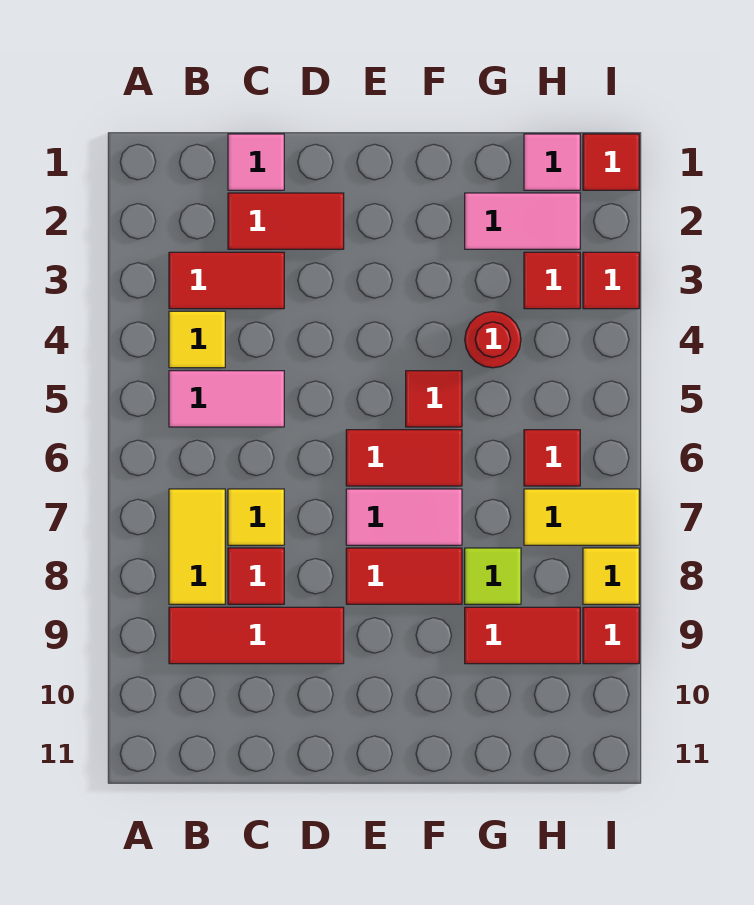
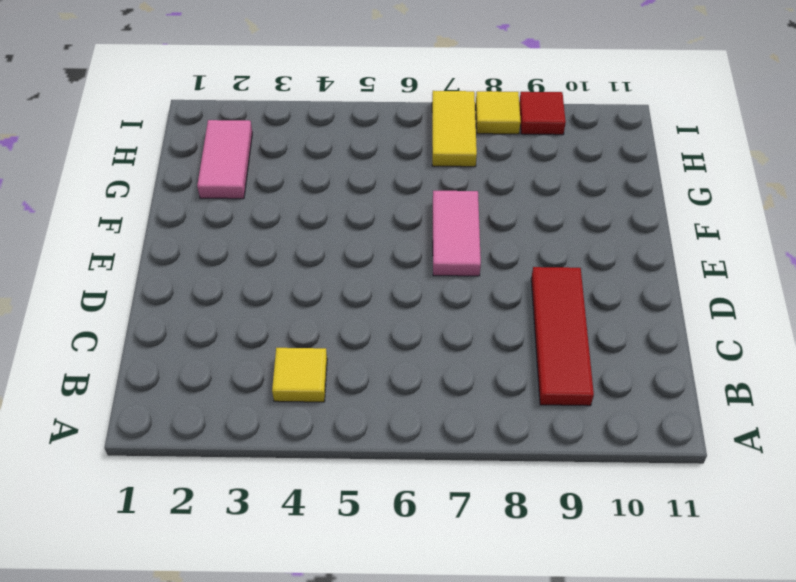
none -> red 1x2 tile [169,252,284,309]
none -> pink 1x2 tile [169,371,284,427]
none -> yellow 1x2 tile [169,489,225,604]

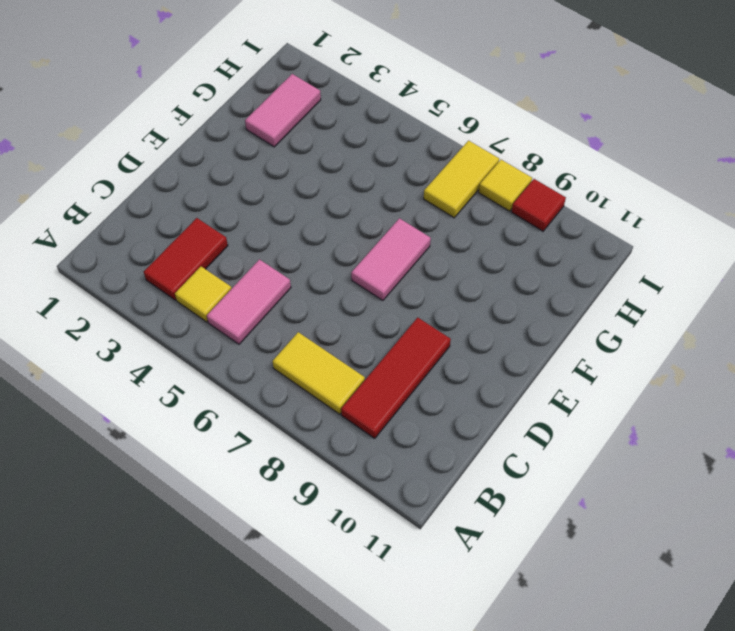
none -> pink 1x1 tile [228,134,284,190]
none -> red 1x2 tile [228,193,344,249]
none -> yellow 1x1 tile [228,489,284,545]

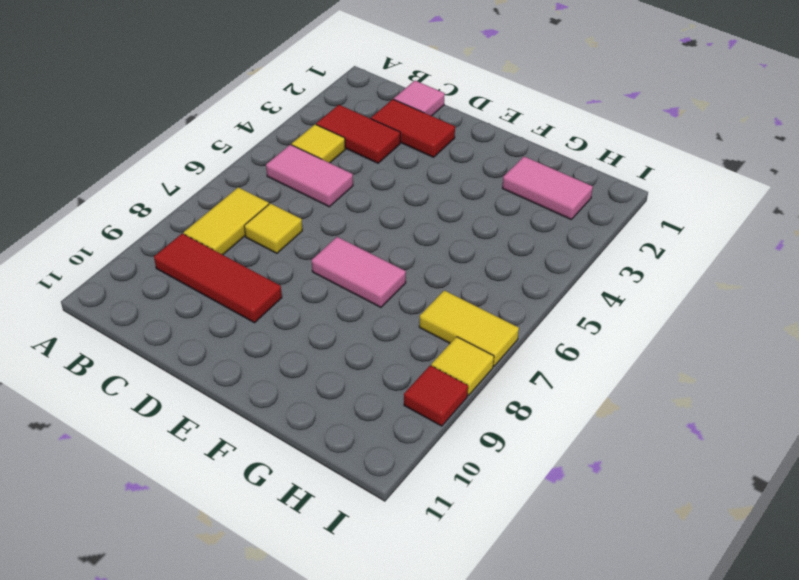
none -> red 1x1 tile [228,548,284,604]
none -> red 1x2 tile [346,430,462,486]
none -> red 1x2 tile [346,548,462,604]

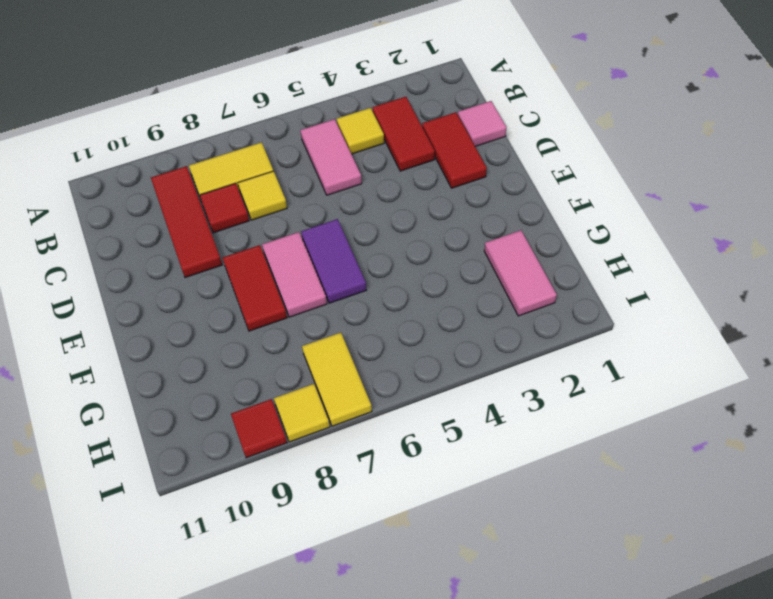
purple 1x2 tile [301,219,366,303] -> red 1x2 tile [346,430,462,486]
none -> red 1x1 tile [406,371,462,427]
none -> red 1x1 round brick [465,312,521,368]
none -> lime 1x1 tile [465,548,521,604]

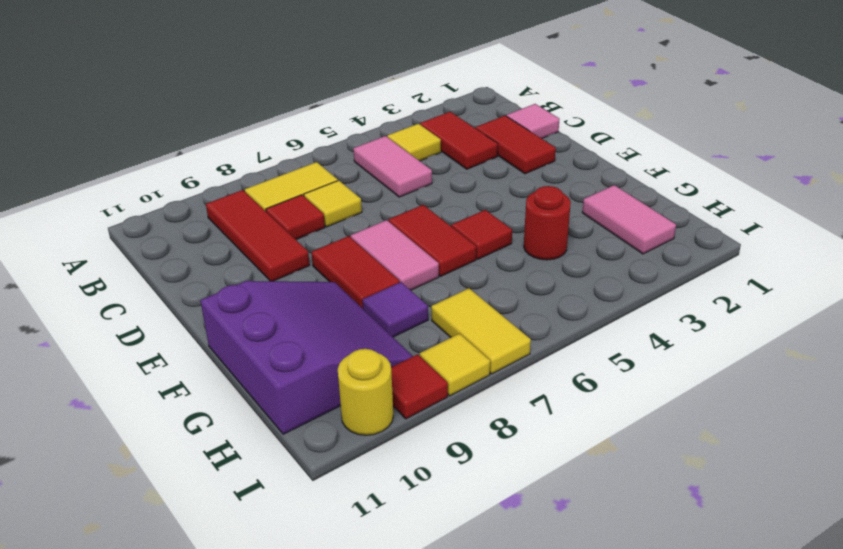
purple 3x3 slope [200,281,413,434] -> red 1x2 tile [465,607,580,664]
purple 1x1 tile [362,282,428,337] -> lime 1x1 tile [465,548,521,604]
yellow 1x1 round brick [338,349,393,435] -> none
none -> pink 1x1 tile [524,134,580,190]
none -> red 1x1 tile [524,252,580,309]
none -> red 1x1 tile [524,430,580,486]

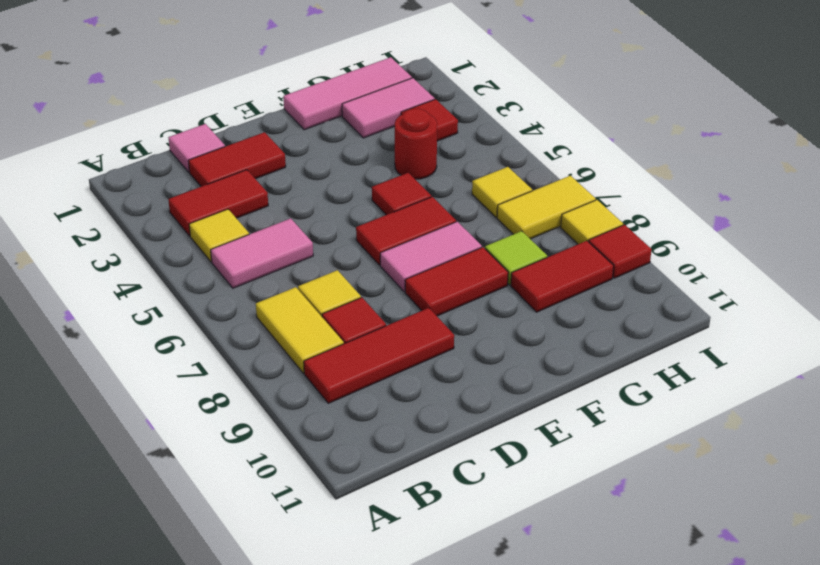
pink 1x3 tile [284,57,412,130] -> pink 1x1 tile [524,134,580,190]
yellow 1x1 tile [472,167,532,217] -> red 1x1 tile [524,430,580,486]
none -> red 1x1 tile [583,134,639,190]
none -> red 1x1 tile [583,252,639,309]

